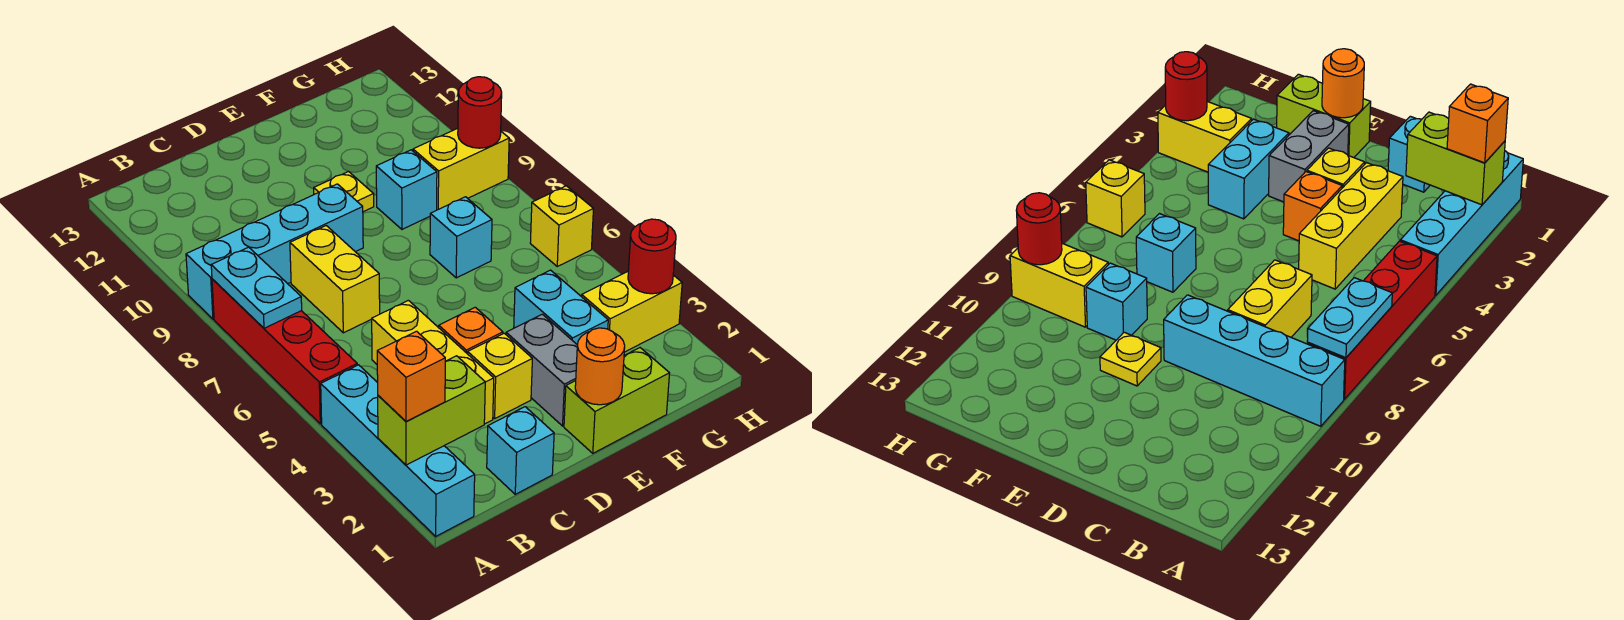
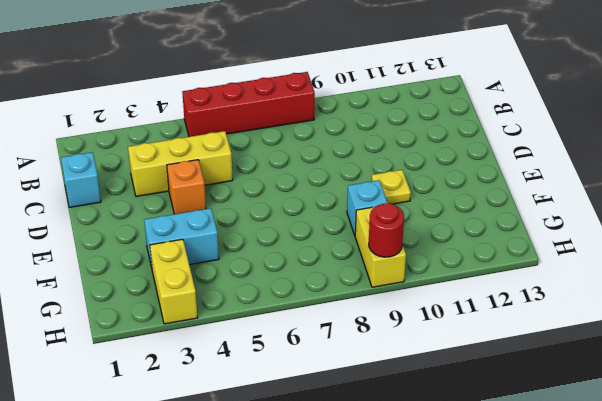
none -> cyan 1x4 brick [321,365,475,536]
none -> cyan 1x4 brick [186,184,363,319]
none -> yellow 1x2 brick [290,226,380,333]

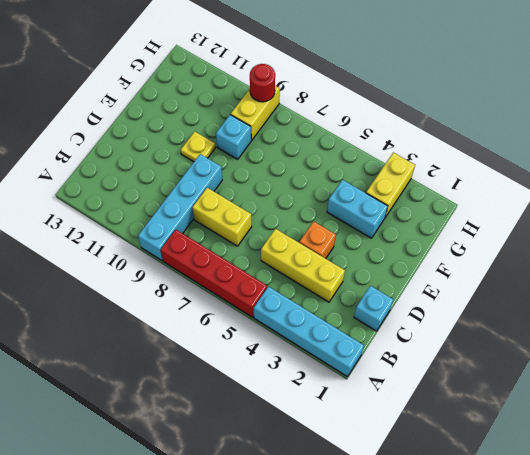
none -> yellow 1x1 brick [468,333,532,419]
none -> lime 1x2 brick [564,348,670,453]
none -> grey 1x2 brick [506,314,577,426]

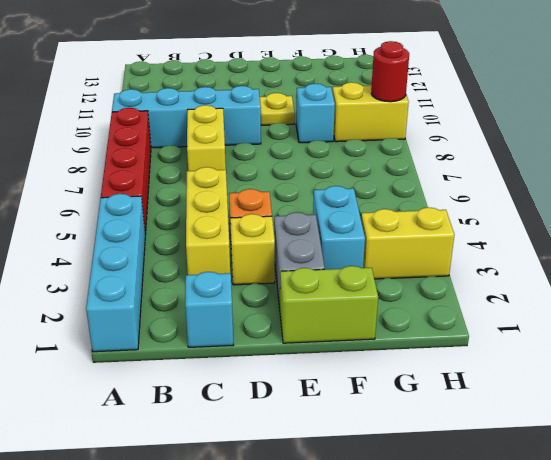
none -> cyan 1x1 brick [430,197,492,278]
none -> yellow 1x1 brick [530,186,593,266]
none -> lime 1x2 brick [378,356,485,465]

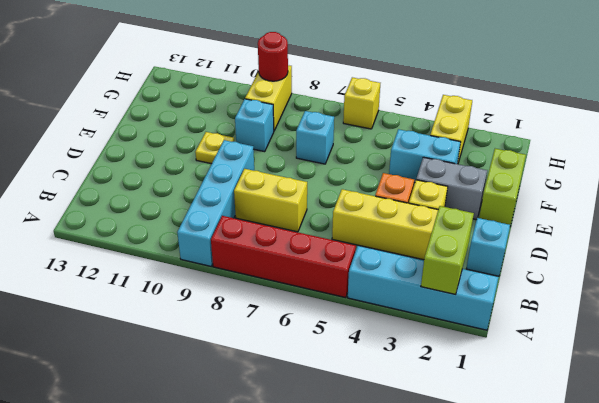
none -> cyan 1x2 plate [211,247,302,328]
none -> orange 1x1 round brick [575,328,625,405]
none -> red 1x1 round brick [628,219,676,294]

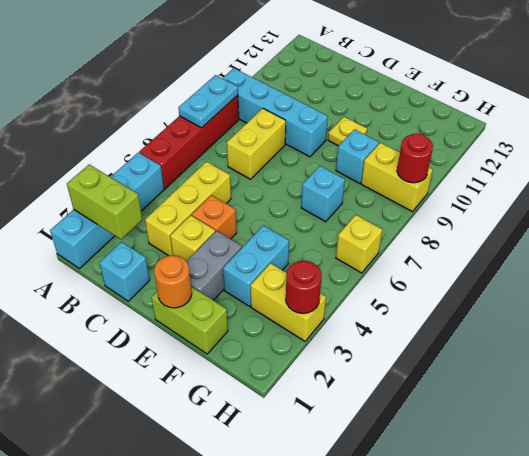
none -> orange 1x1 brick [377,331,445,421]

